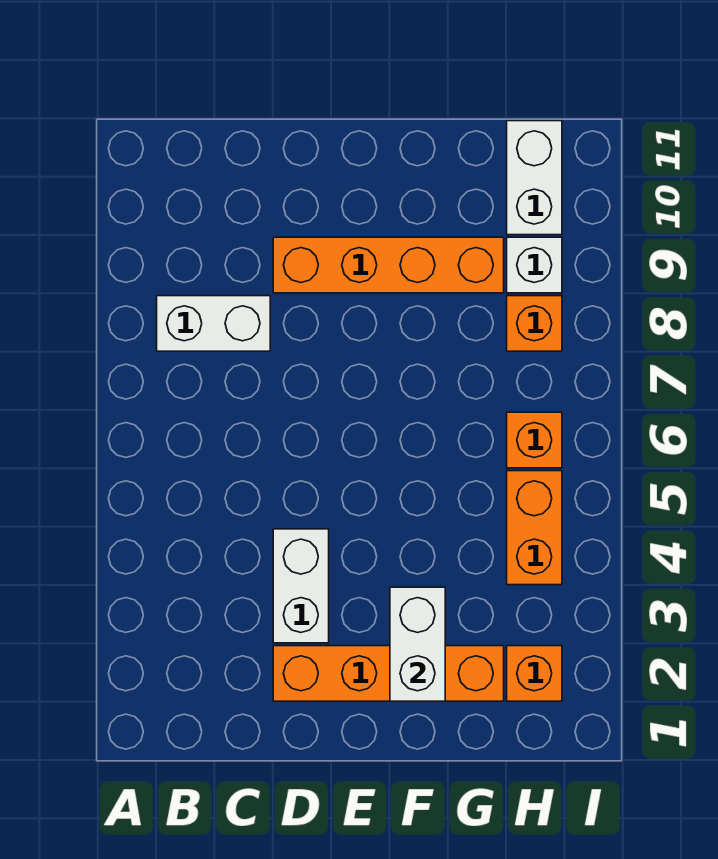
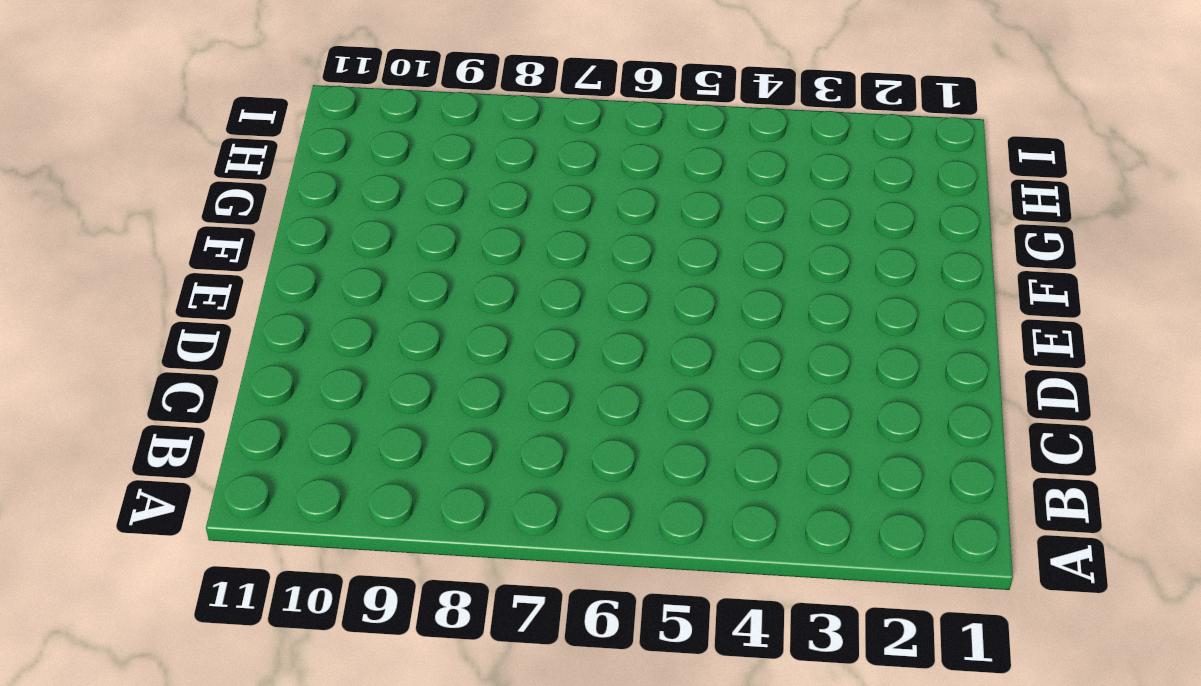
none -> white 1x2 brick [157,296,270,351]
none -> orange 1x4 brick [273,646,504,701]

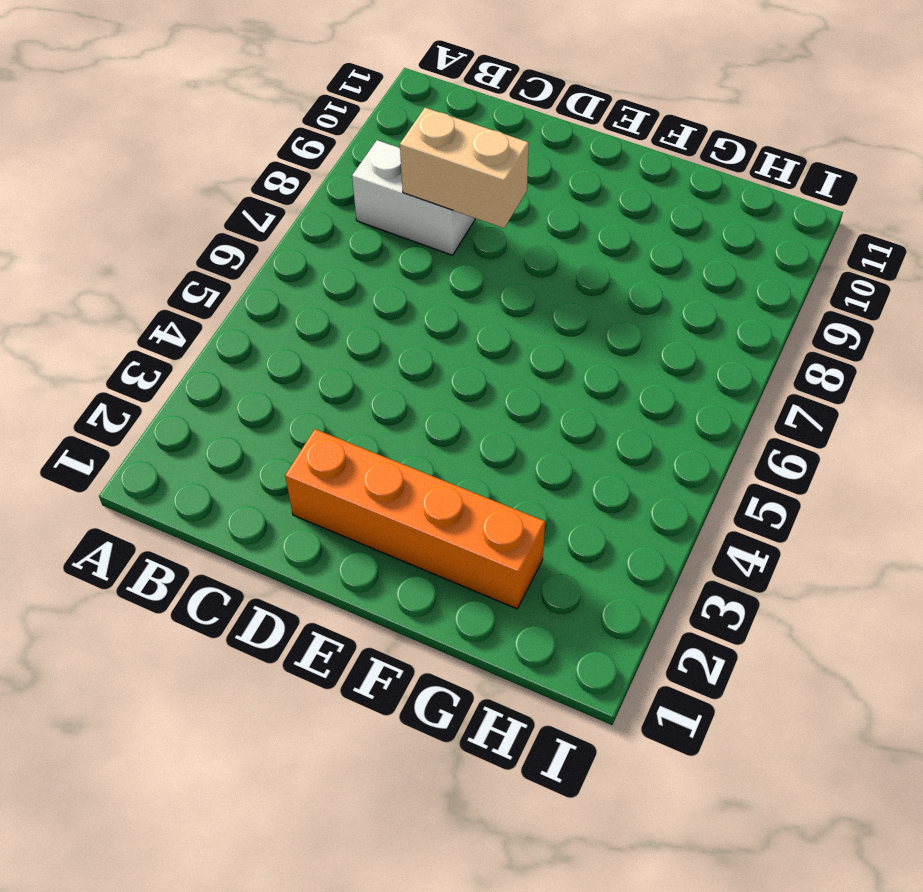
tan 1x2 brick [400,108,529,228] -> none
none -> white 1x2 brick [273,529,329,643]
none -> orange 1x4 brick [273,237,504,293]

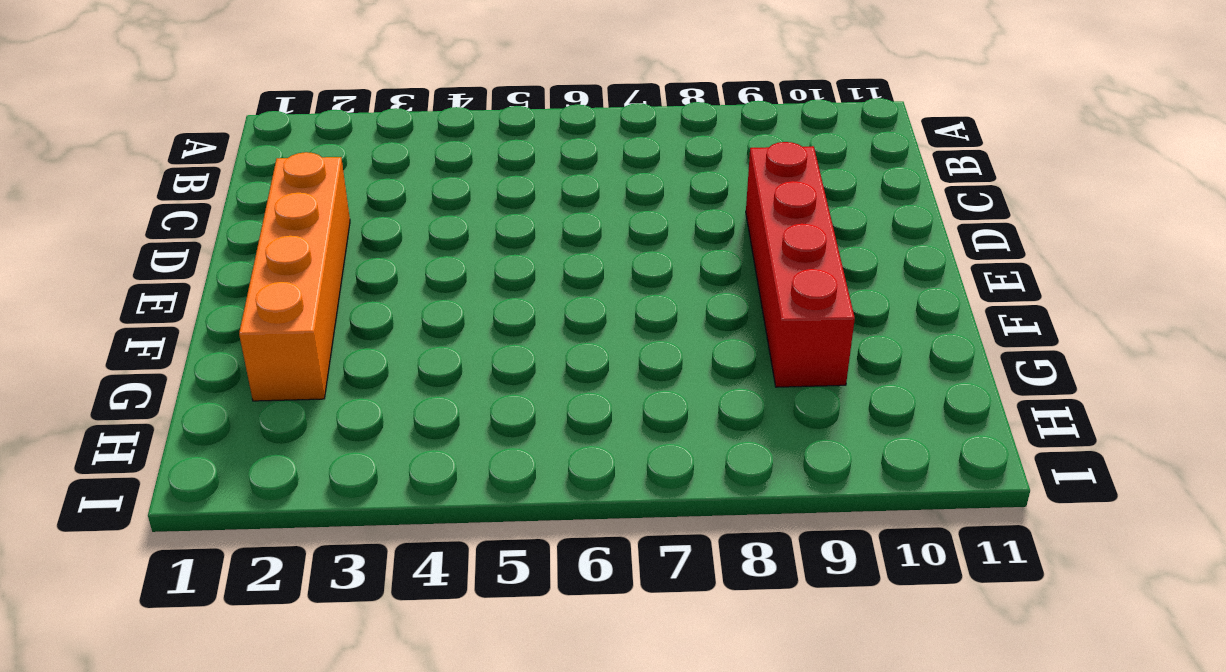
red 1x4 brick [746,142,855,387] -> orange 1x4 brick [273,237,504,293]
none -> white 1x2 brick [157,296,270,351]
none -> white 1x2 brick [273,529,329,643]

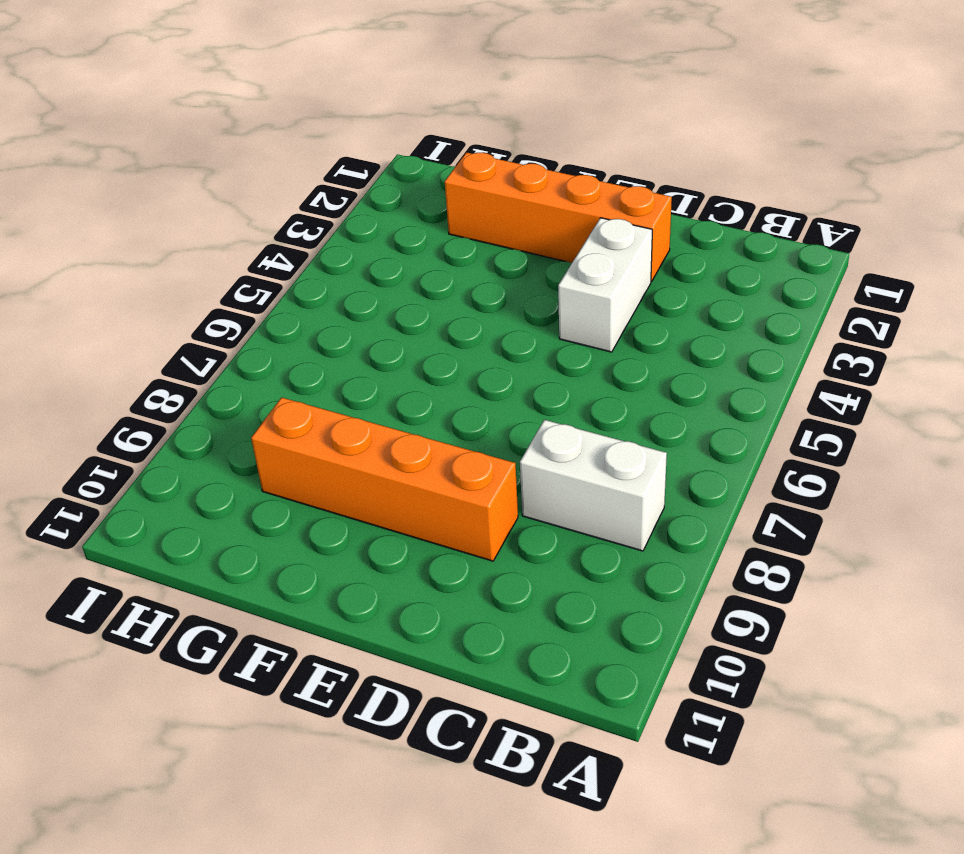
none -> orange 1x1 brick [507,646,562,701]
none -> orange 1x2 brick [507,471,562,585]

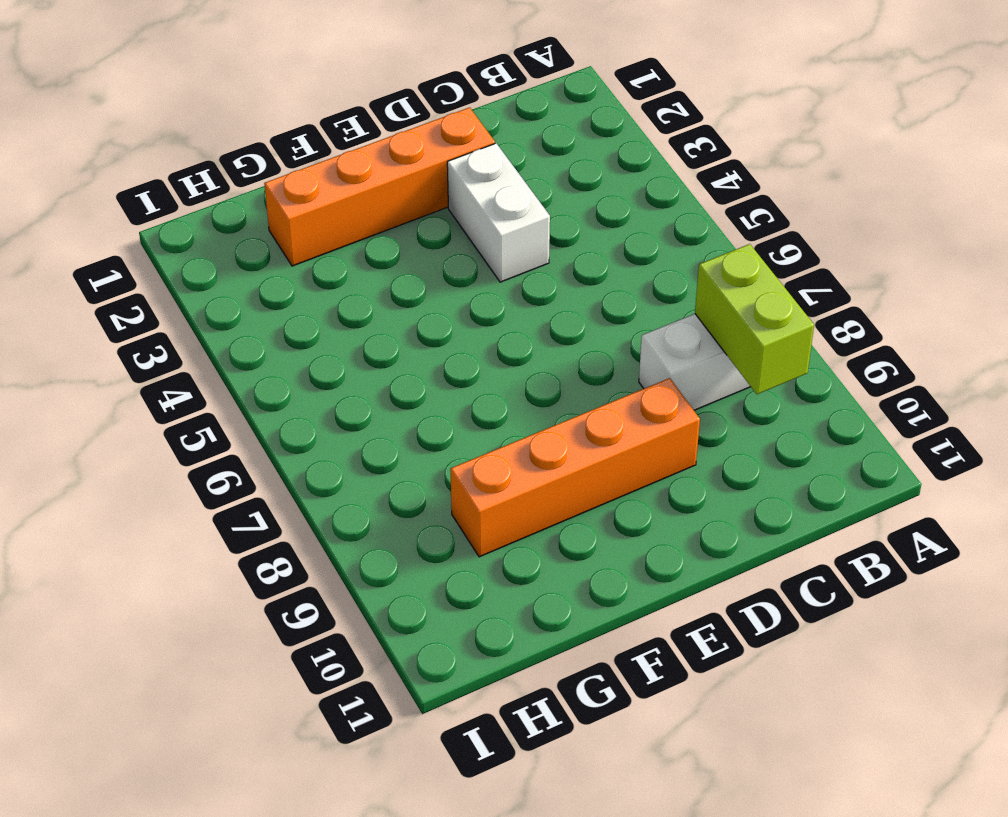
lime 1x2 brick [695,244,814,394] -> none
none -> orange 1x1 brick [507,646,562,701]
none -> orange 1x2 brick [507,471,562,585]

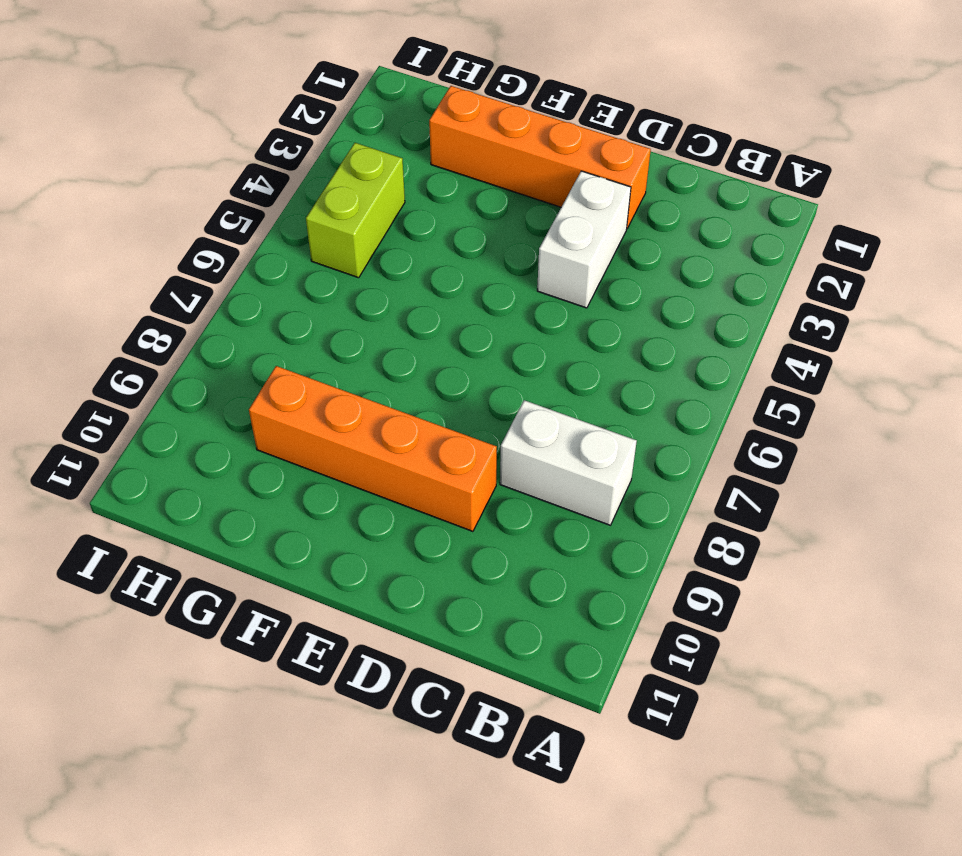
lime 1x2 brick [306,143,405,278] -> orange 1x2 brick [507,471,562,585]
none -> orange 1x1 brick [507,646,562,701]
none -> orange 1x1 brick [507,412,562,468]

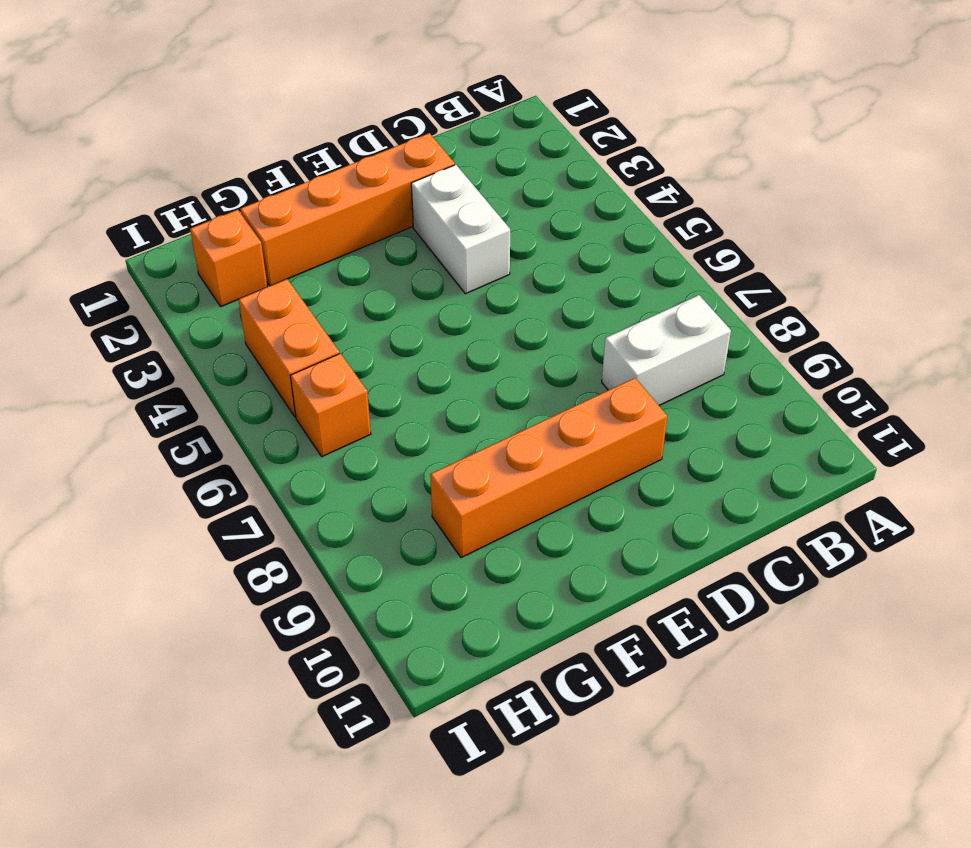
none -> orange 1x1 brick [507,296,562,351]
none -> white 1x1 brick [507,237,562,293]

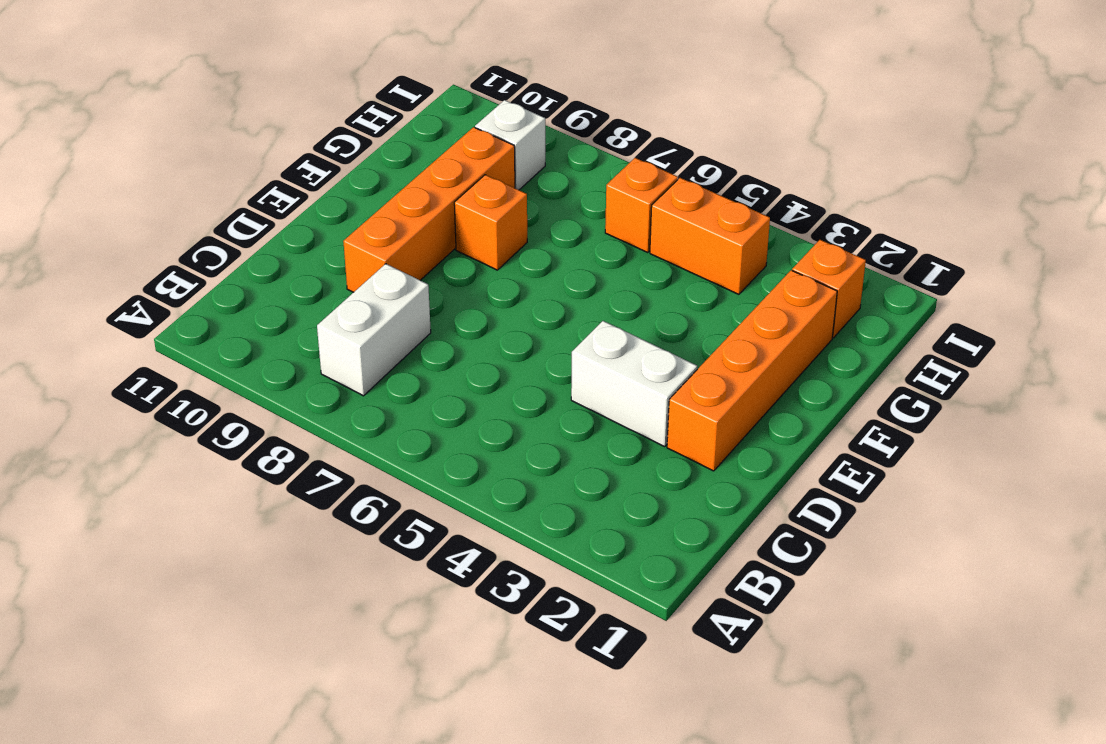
orange 1x1 brick [454,175,527,270] -> orange 1x1 brick moved to [507,296,562,351]
none -> white 1x2 brick [507,121,562,235]
none -> white 1x2 brick [390,587,445,701]

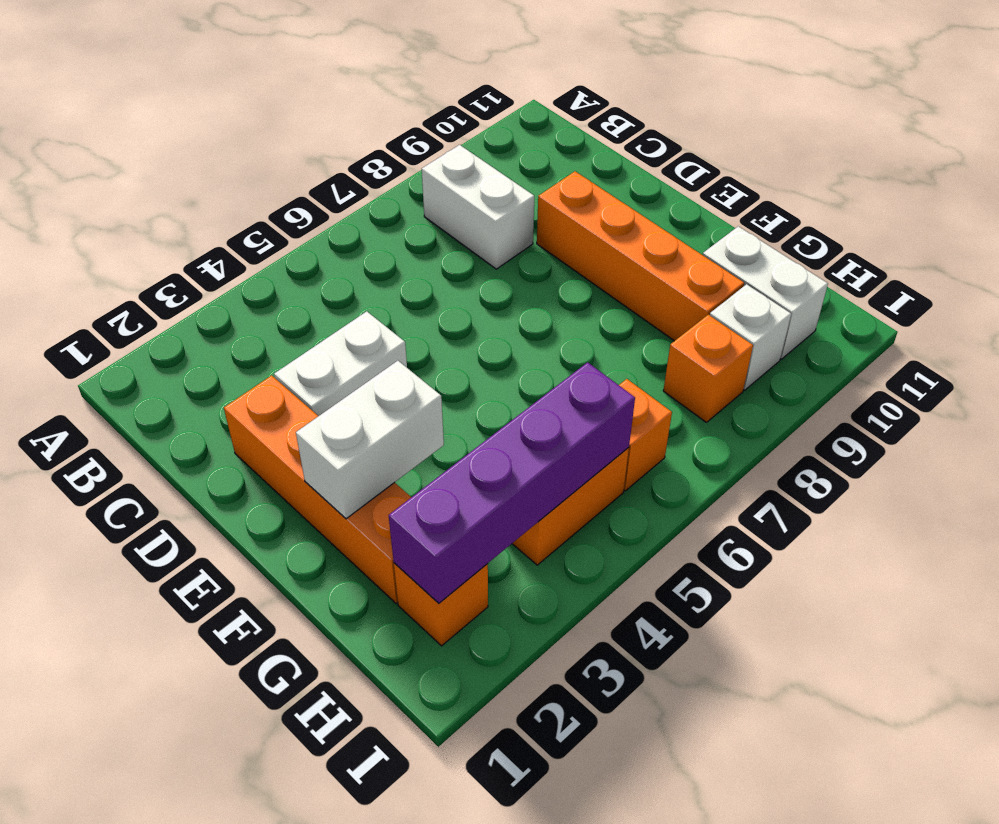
white 1x2 brick [703,226,828,359] -> white 1x2 brick turned to [507,121,562,235]
purple 1x4 brick [389,362,635,603] -> none

